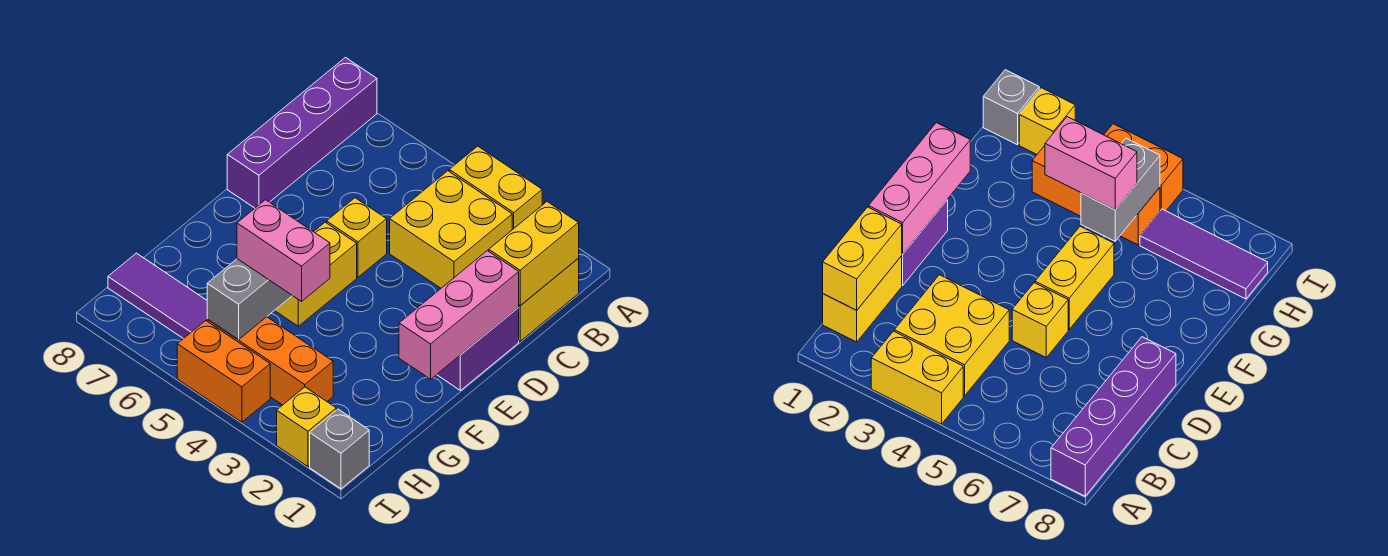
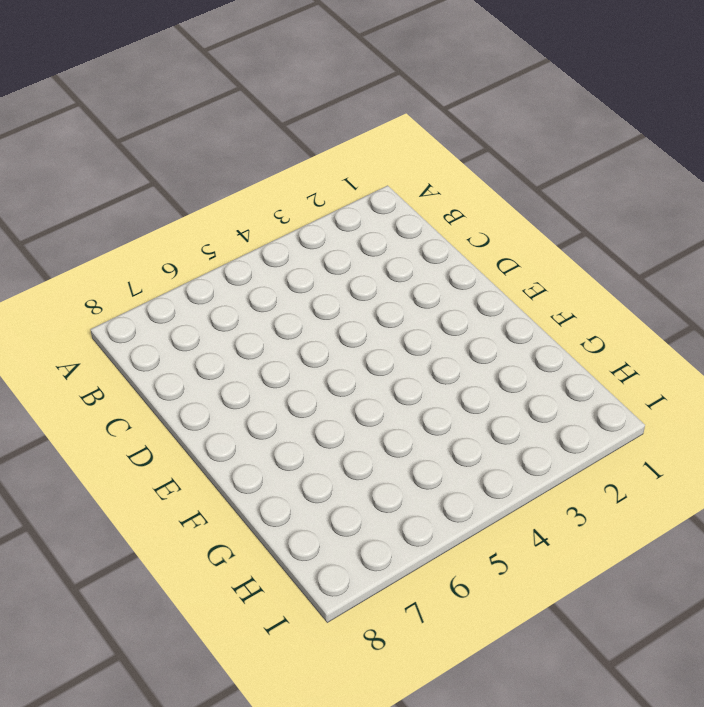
none -> yellow 1x2 brick [449,146,542,230]
none -> purple 1x4 brick [227,58,377,208]
none -> yellow 1x2 brick [518,259,579,341]

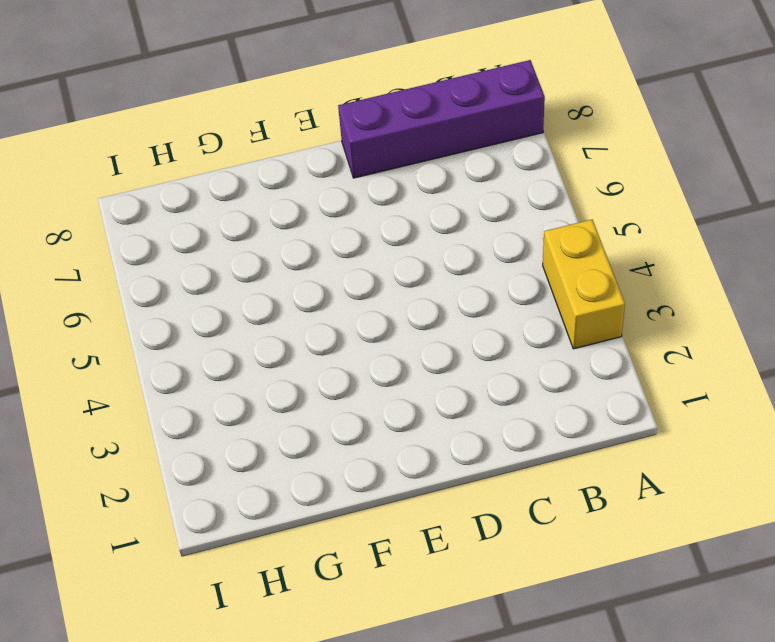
none -> yellow 1x2 brick [518,259,579,341]
none -> yellow 2x2 brick [390,171,512,288]
none -> purple 1x2 brick [437,308,519,390]

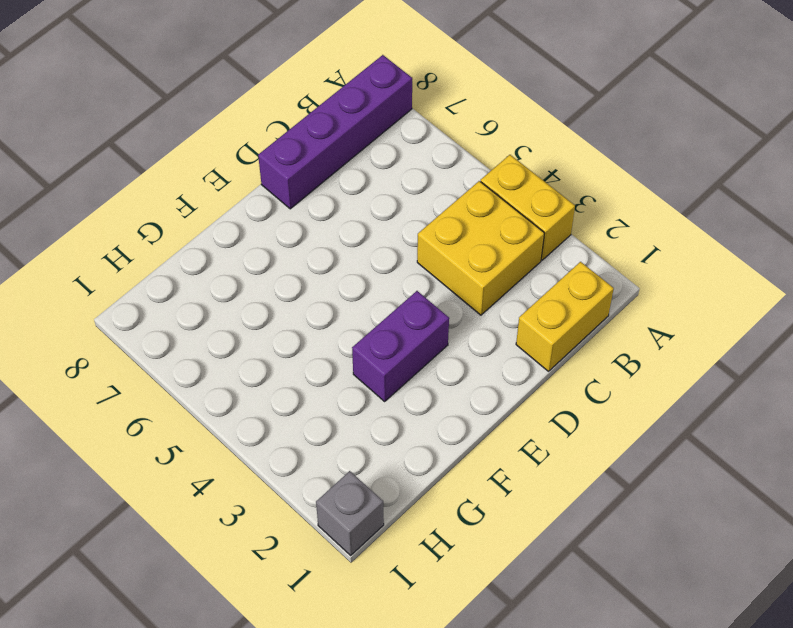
purple 1x2 brick [352,291,449,401] -> purple 1x2 brick moved to [437,308,519,390]
none -> yellow 1x1 brick [327,198,387,277]
none -> yellow 1x2 brick [274,222,357,326]
none -> orange 1x3 brick [207,317,333,405]

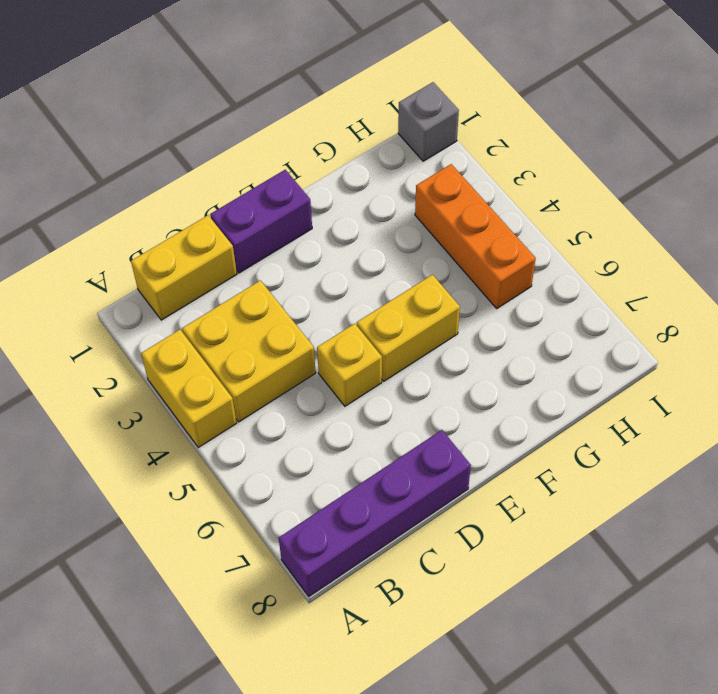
none -> purple 1x3 tile [108,253,207,339]
none -> yellow 1x1 brick [277,387,336,466]
none -> orange 1x2 brick [177,321,270,422]

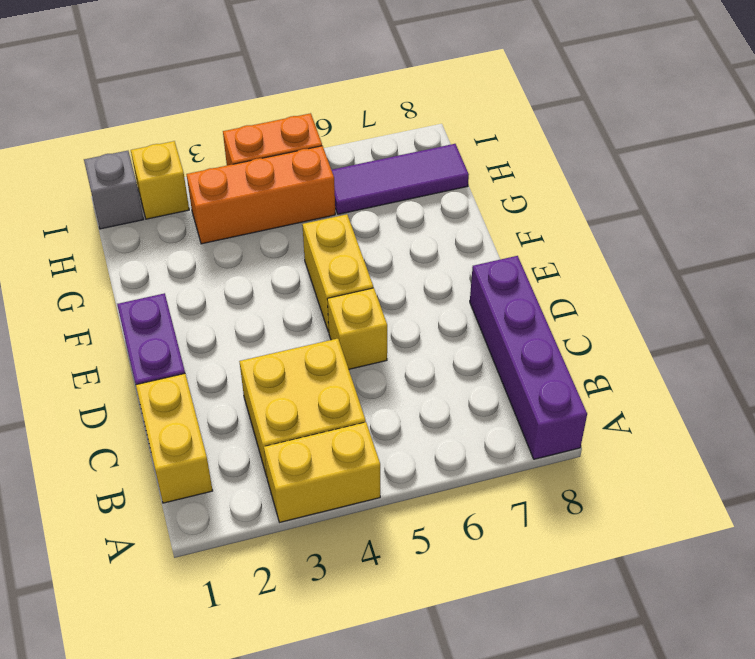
none -> yellow 1x2 brick [489,202,579,306]
none -> pink 1x3 brick [399,251,519,379]
none -> grey 1x2 brick [207,259,292,340]

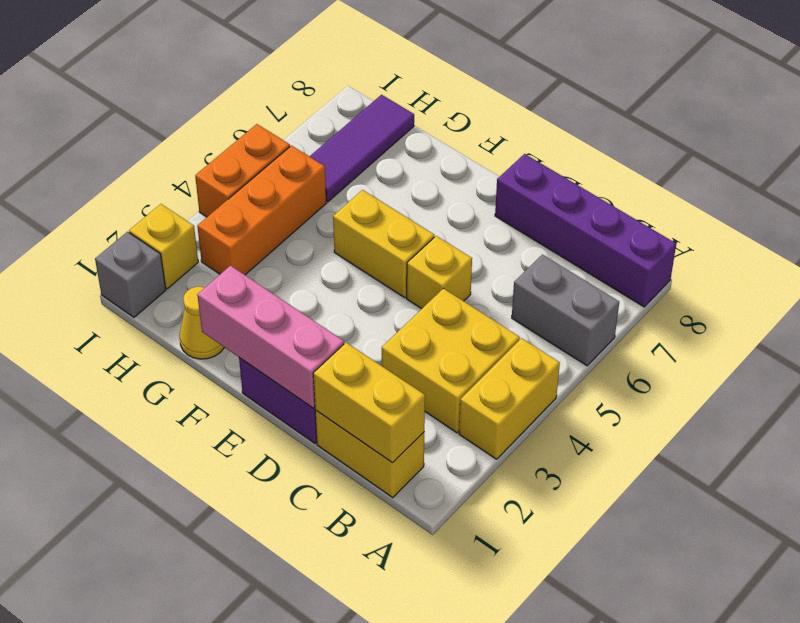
grey 1x2 brick [512,255,619,366] -> grey 1x2 brick moved to [207,259,292,340]
yellow 1x1 cone [180,287,224,359] -> none
none -> pink 1x2 brick [237,200,330,301]

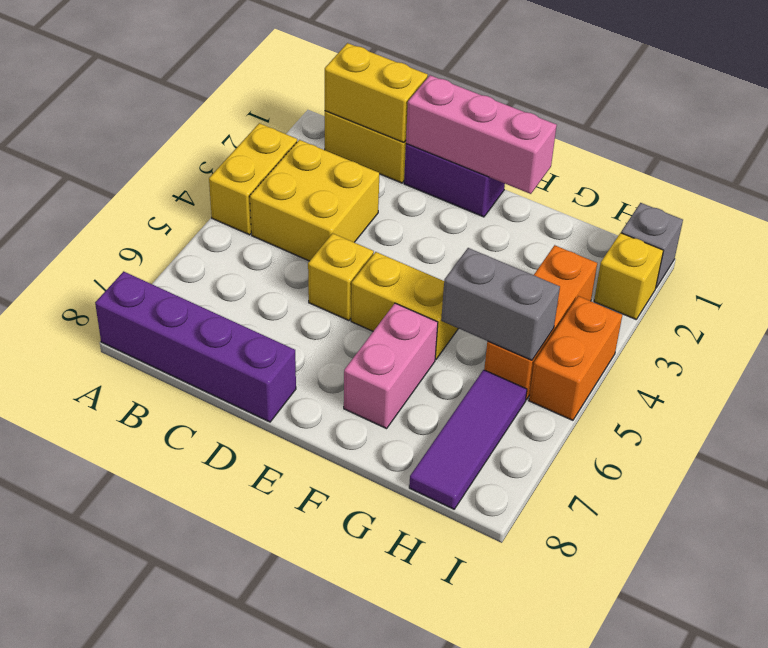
pink 1x2 brick [344,303,438,429] -> pink 1x2 brick moved to [237,200,330,301]

